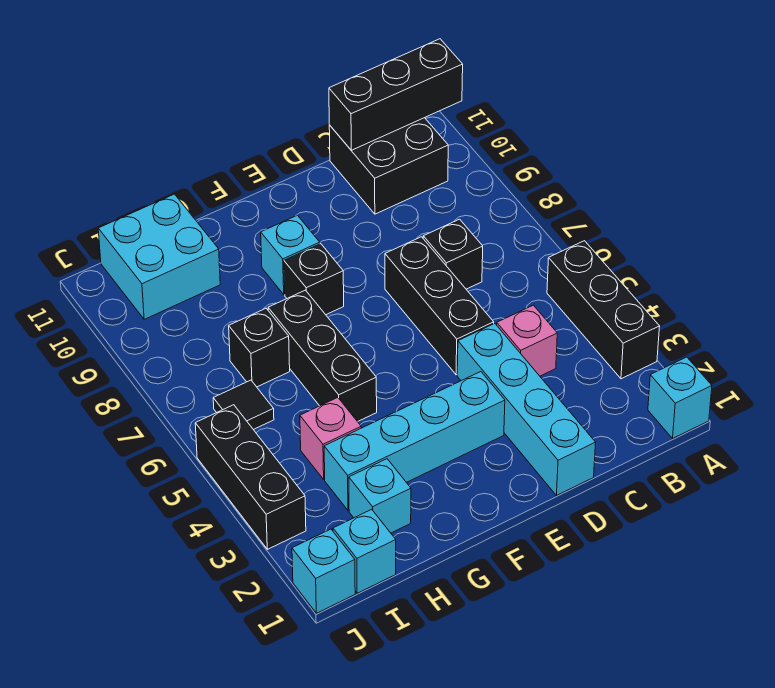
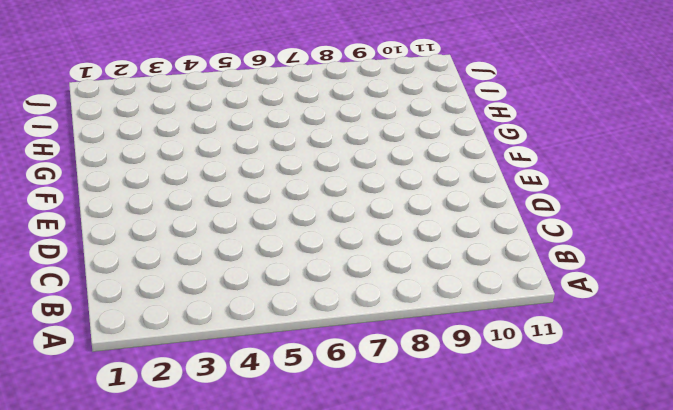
none -> cyan 1x1 brick [648,357,712,438]
none -> black 1x3 brick [547,241,660,379]
none -> black 2x2 brick [329,118,448,214]

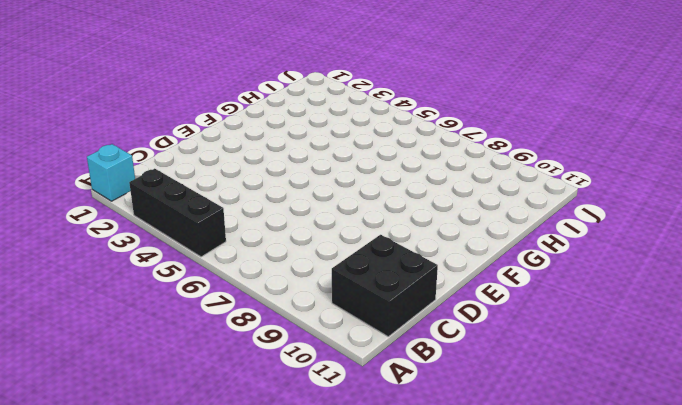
none -> pink 1x1 brick [497,305,557,376]
none -> black 1x1 brick [423,219,483,289]
none -> cyan 1x4 brick [457,323,596,496]

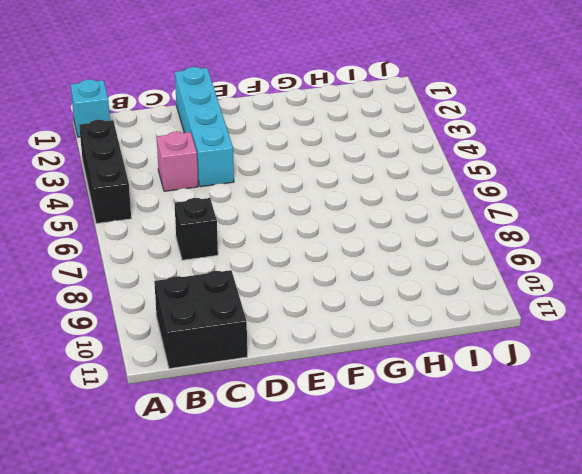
none -> black 1x3 brick [385,237,494,375]
none -> cyan 1x4 brick [324,372,505,510]
none -> black 1x1 brick [284,244,344,315]

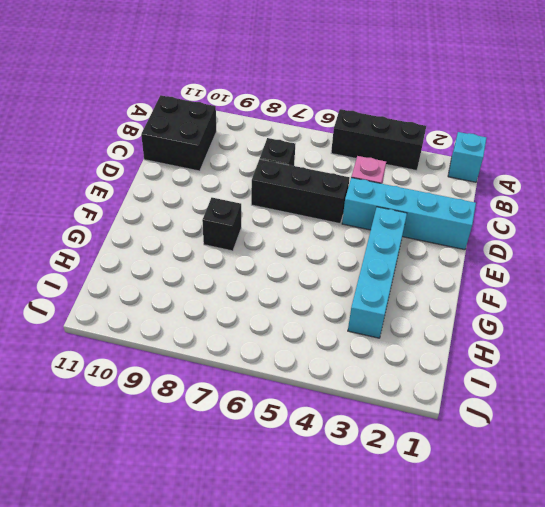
none -> cyan 1x1 brick [261,215,320,295]
none -> black 1x3 brick [268,290,377,422]
none -> cyan 1x1 brick [349,459,411,533]

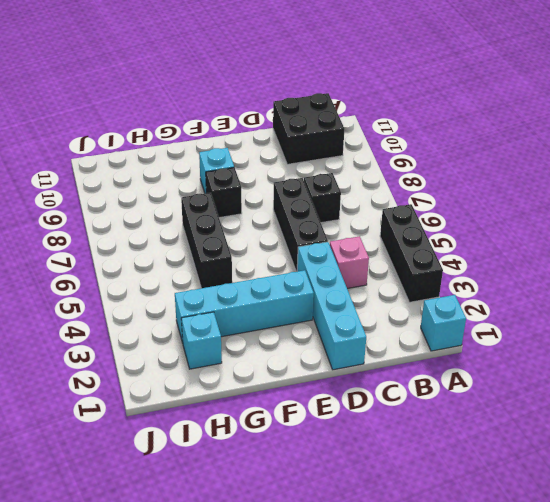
none -> pink 1x1 brick [300,398,361,479]
none -> black 1x1 brick [229,309,290,387]
none -> cyan 2x2 brick [98,194,220,319]

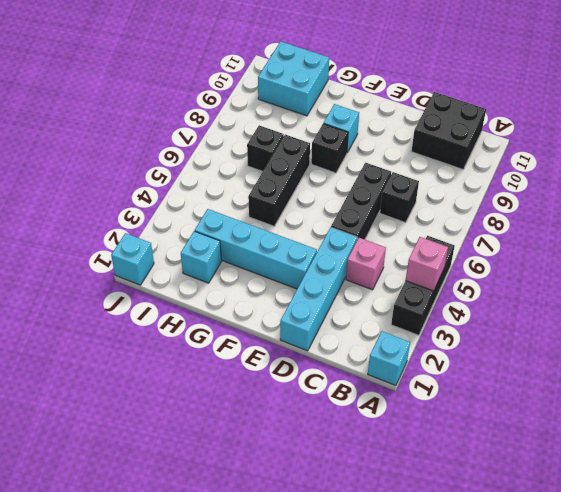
pink 1x1 brick [406,237,448,291] -> pink 1x1 brick moved to [300,398,361,479]
none -> cyan 1x1 brick [333,509,396,593]
none -> black 1x1 tile [213,380,274,430]
none -> black 1x3 brick [195,405,306,549]

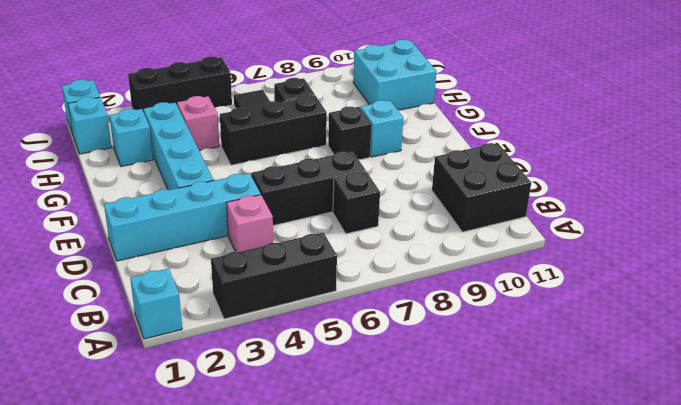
none -> black 1x3 brick [329,39,463,150]

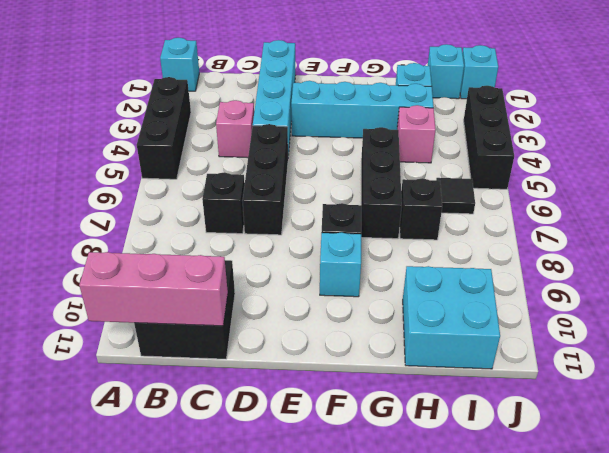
pink 1x3 brick [79,252,228,326] -> black 1x3 brick [329,39,463,150]

